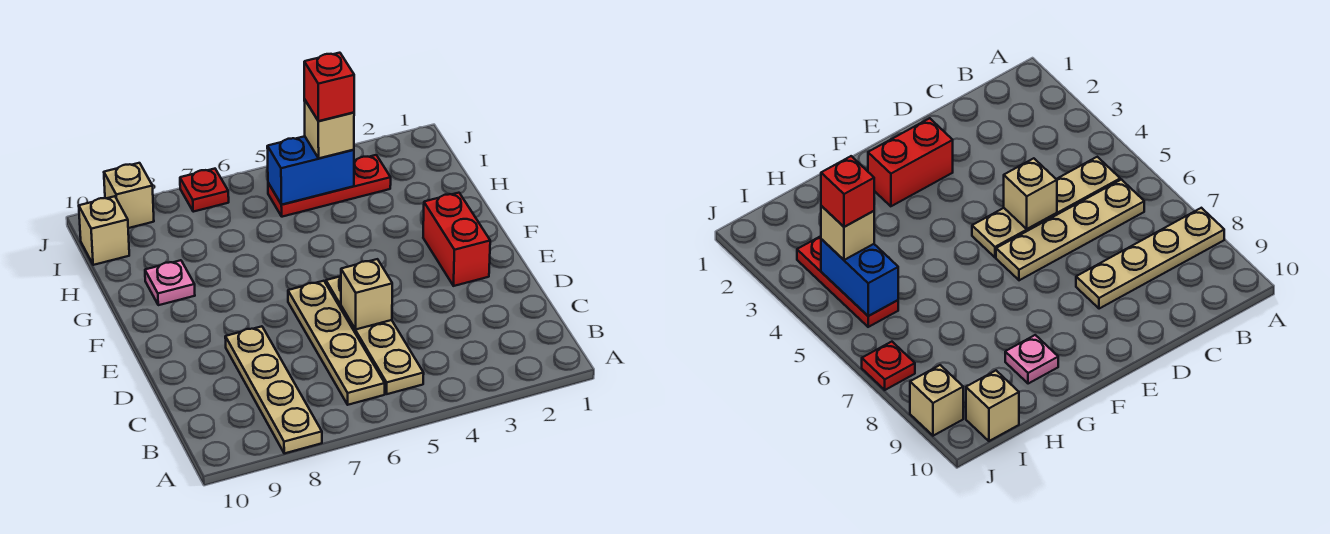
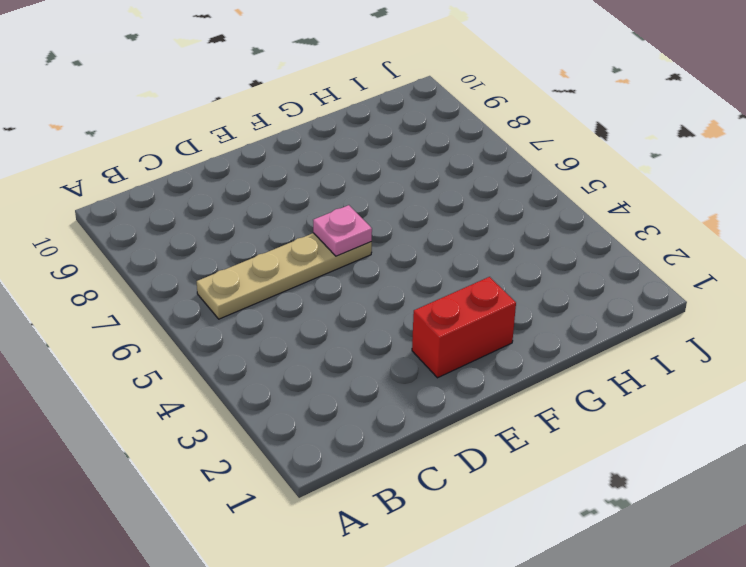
pink 1x1 plate [313,205,372,256] -> pink 1x1 plate moved to [145,260,195,305]
none -> tan 1x4 plate [225,326,322,453]
none -> tan 1x4 plate [326,276,424,394]
none -> red 1x3 plate [268,155,391,217]

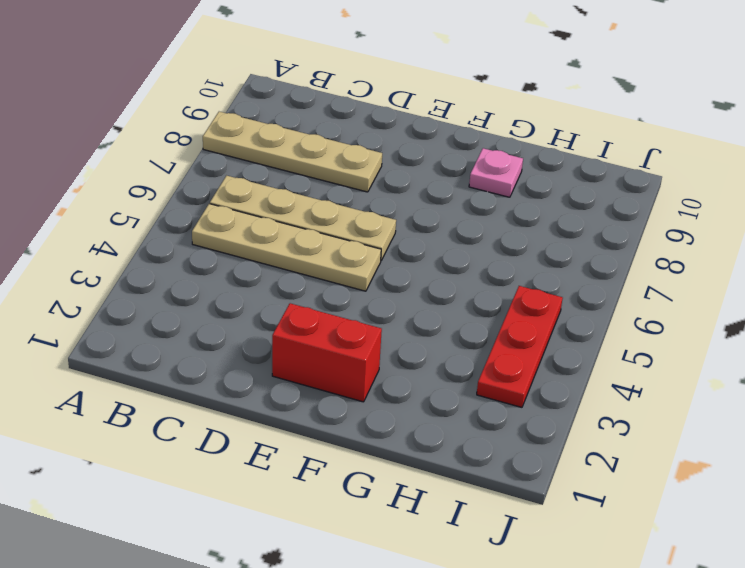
none -> tan 1x1 brick [79,196,129,265]
none -> red 1x1 plate [180,169,229,212]
none -> tan 1x1 brick [104,163,154,228]

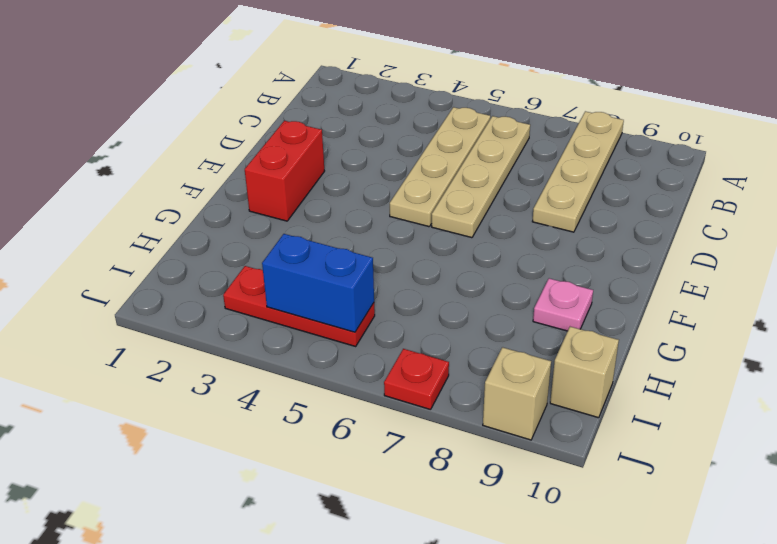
none -> tan 1x1 brick [341,259,392,330]
none -> tan 1x1 brick [304,99,354,158]
none -> red 1x1 brick [304,53,354,121]

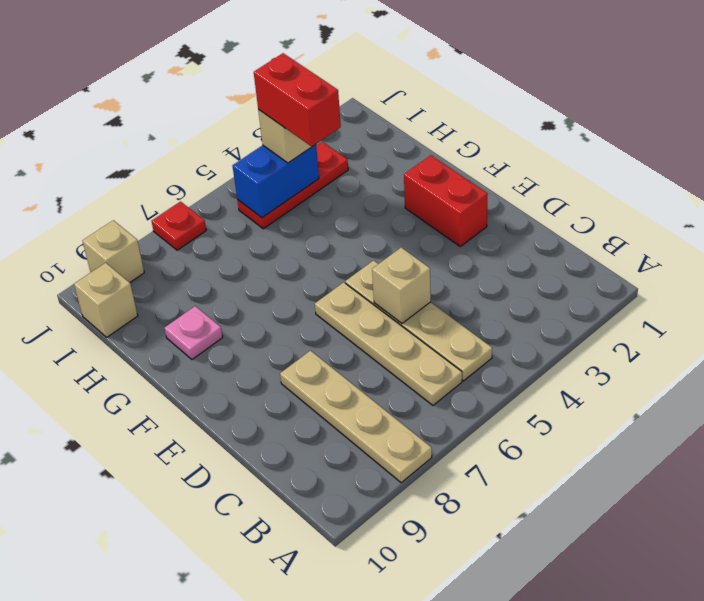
red 1x2 brick [254,53,341,146] -> red 1x1 brick [304,53,354,121]

